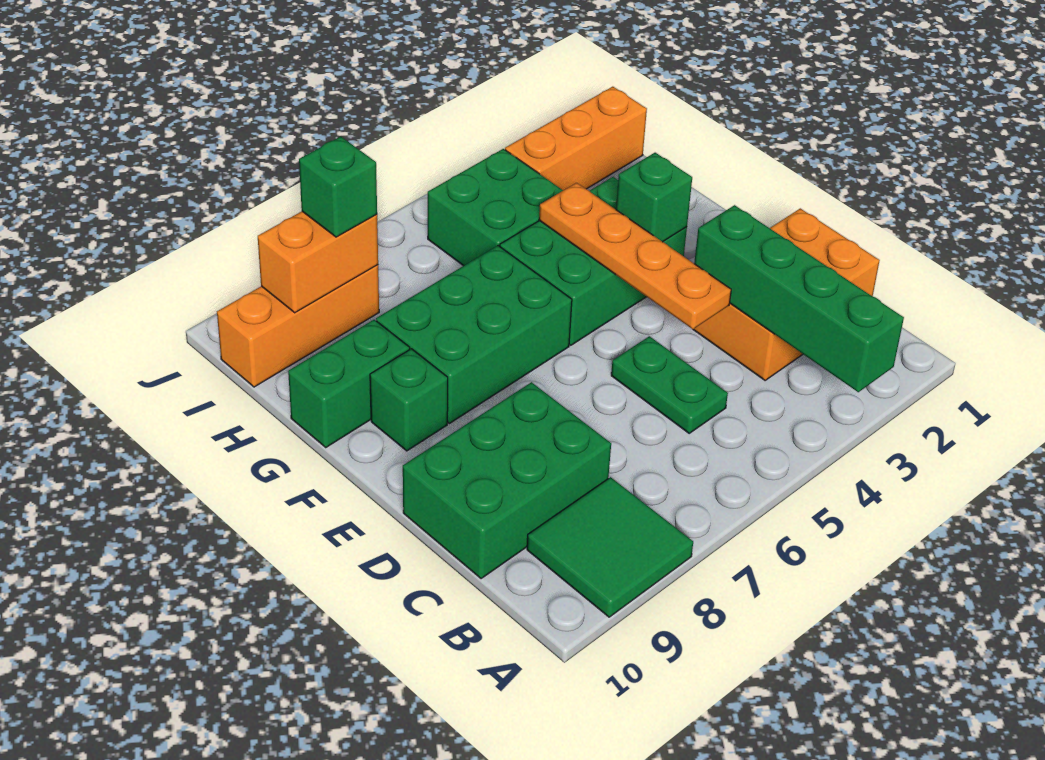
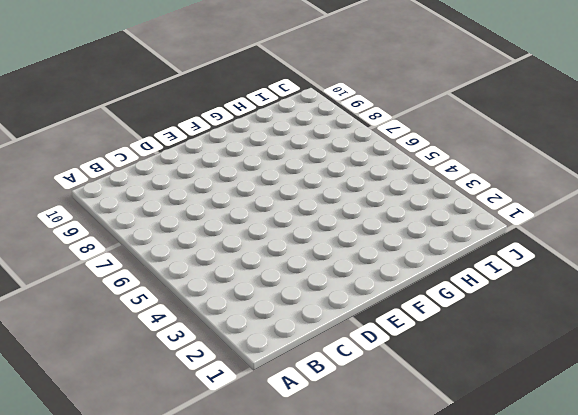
none -> green 2x2 tile [527,477,693,617]
none -> orange 2x3 brick [693,208,880,380]
none -> green 1x2 plate [611,336,728,433]

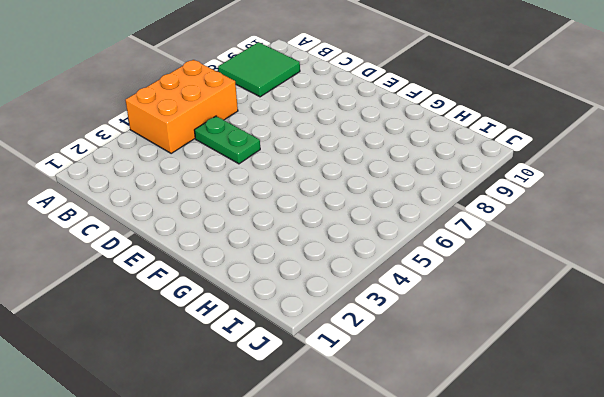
orange 2x3 brick [125,60,238,153] -> orange 2x3 brick moved to [693,208,880,380]
none -> green 2x3 brick [403,382,611,579]
none -> green 2x3 brick [500,177,687,345]
none -> green 2x3 brick [376,246,572,423]

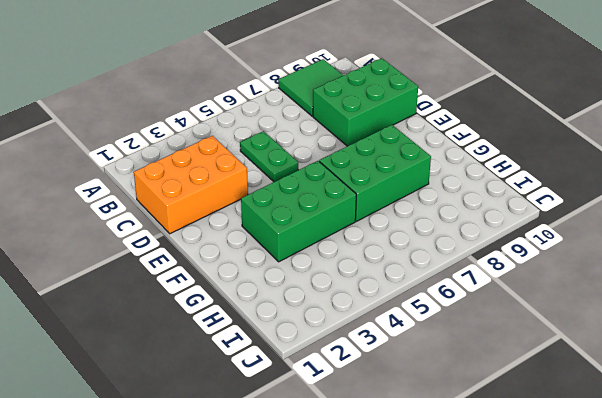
none -> green 1x1 brick [370,349,448,451]
none -> green 1x2 brick [288,320,410,447]
none -> green 2x2 brick [428,149,563,266]

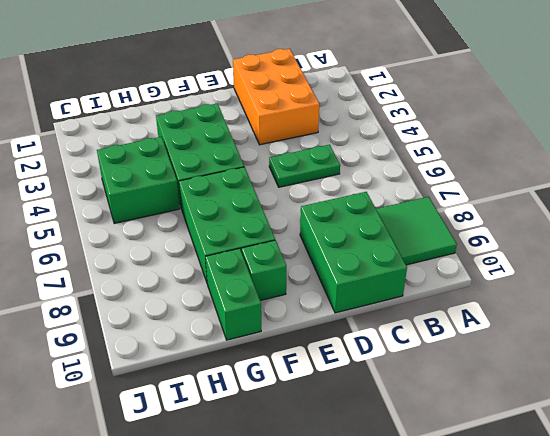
none -> orange 1x3 brick [505,87,647,190]
none -> orange 1x3 brick [217,265,379,387]
none -> green 1x4 brick [694,205,904,392]

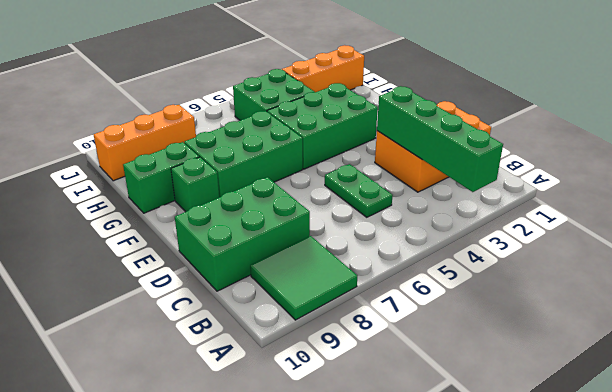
none -> orange 1x4 plate [539,183,731,329]
none -> green 1x1 brick [616,153,692,242]
none -> orange 1x2 brick [258,212,378,313]

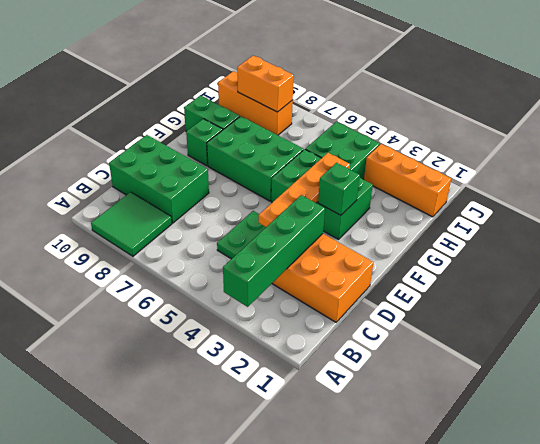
none -> green 1x1 brick [299,137,377,237]

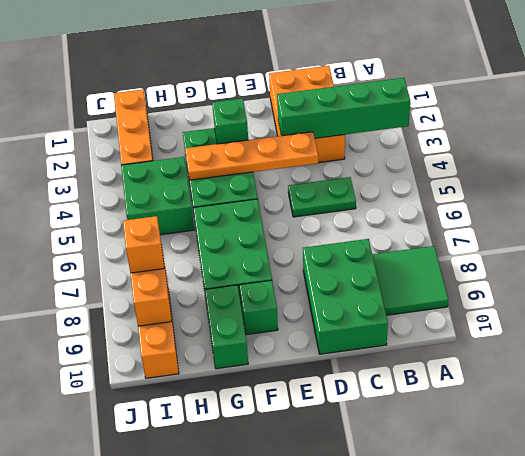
orange 1x1 brick [123,216,164,273] -> green 1x1 brick [299,137,377,237]

